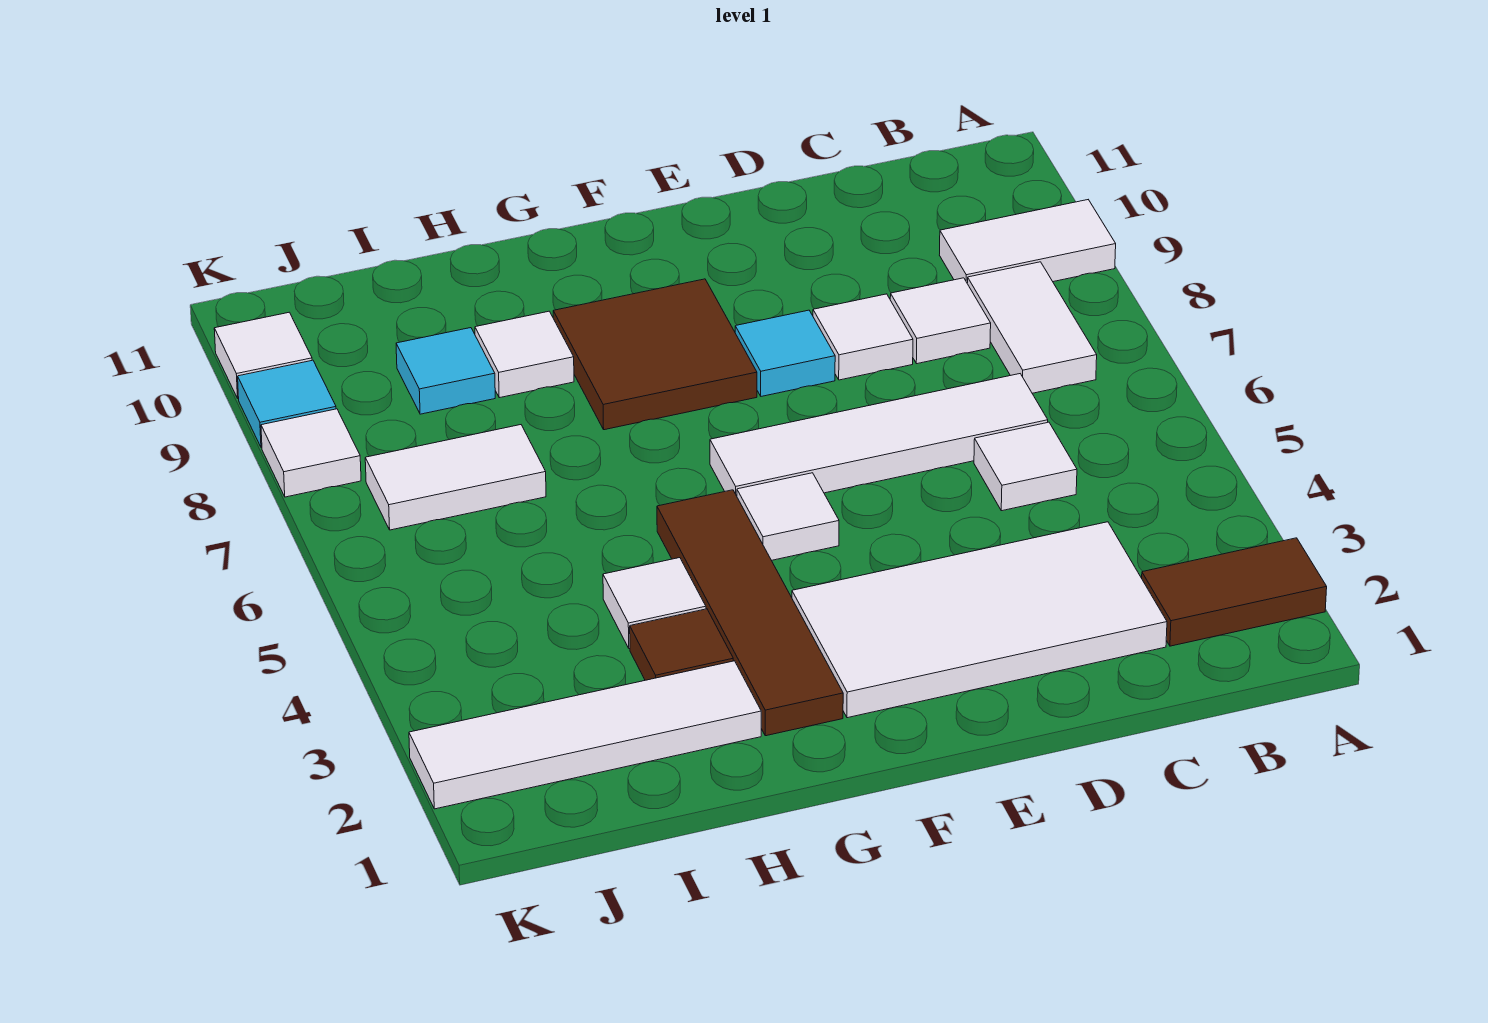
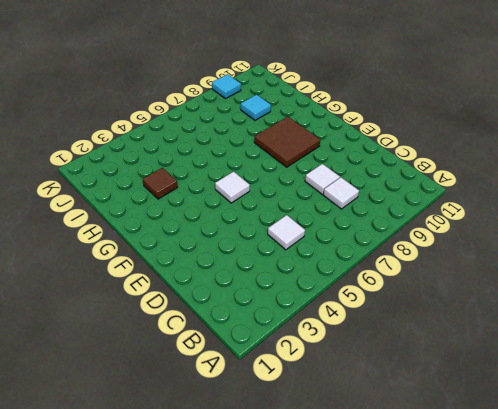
none -> brown 1x2 tile [1142,538,1327,646]
none -> white 1x2 tile [940,200,1116,283]
none -> white 1x2 tile [967,262,1097,393]

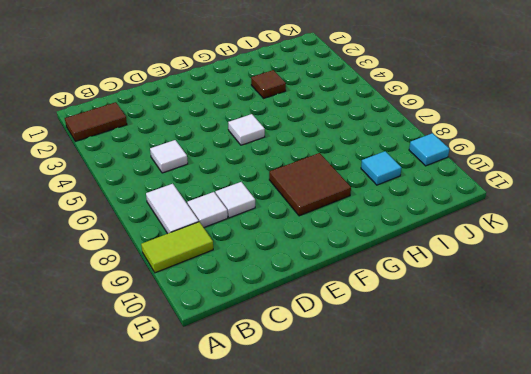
lime 1x2 tile [141,222,213,273] -> white 1x2 tile [940,200,1116,283]
none -> white 2x4 tile [792,522,1167,718]
none -> white 1x4 tile [710,374,1048,496]
none -> cyan 1x1 tile [735,310,835,396]

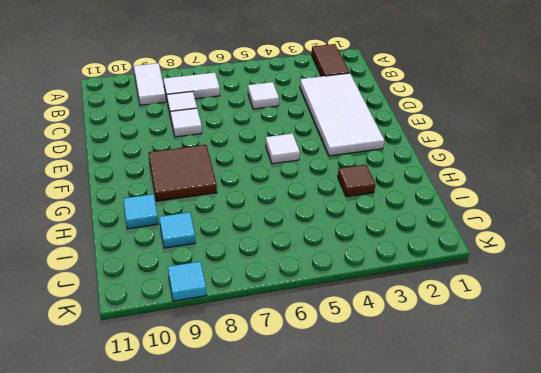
cyan 1x1 tile [123,194,158,229] -> cyan 1x1 tile moved to [735,310,835,396]
none -> white 1x4 tile [710,374,1048,496]
none -> brown 1x4 tile [657,490,843,736]
none -> white 1x4 tile [409,661,761,809]

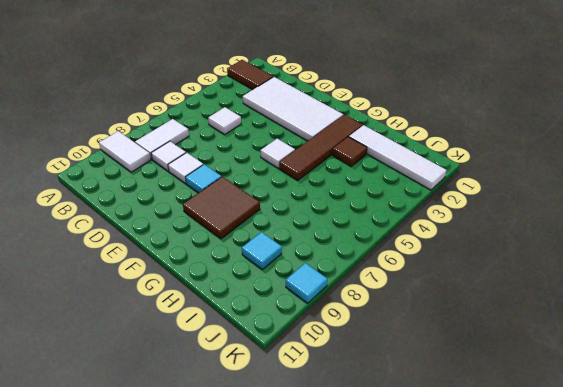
none -> white 1x4 tile [710,374,1048,496]
none -> white 1x1 tile [603,558,706,649]
none -> white 1x1 tile [475,311,574,398]

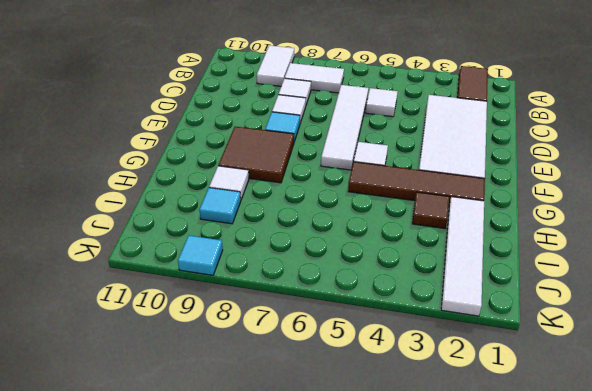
none -> white 1x1 tile [603,558,706,649]
none -> white 1x2 tile [365,425,546,530]
none -> white 1x1 tile [261,409,361,497]

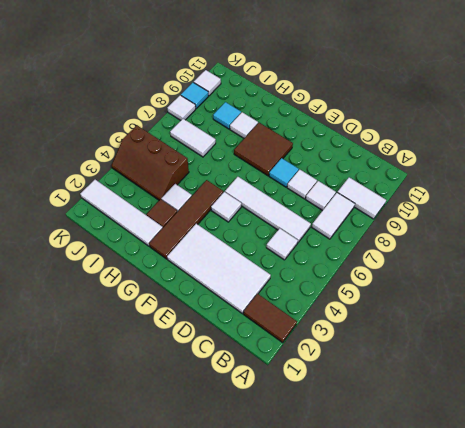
brown 2x3 slope [112,125,189,200] -> none

